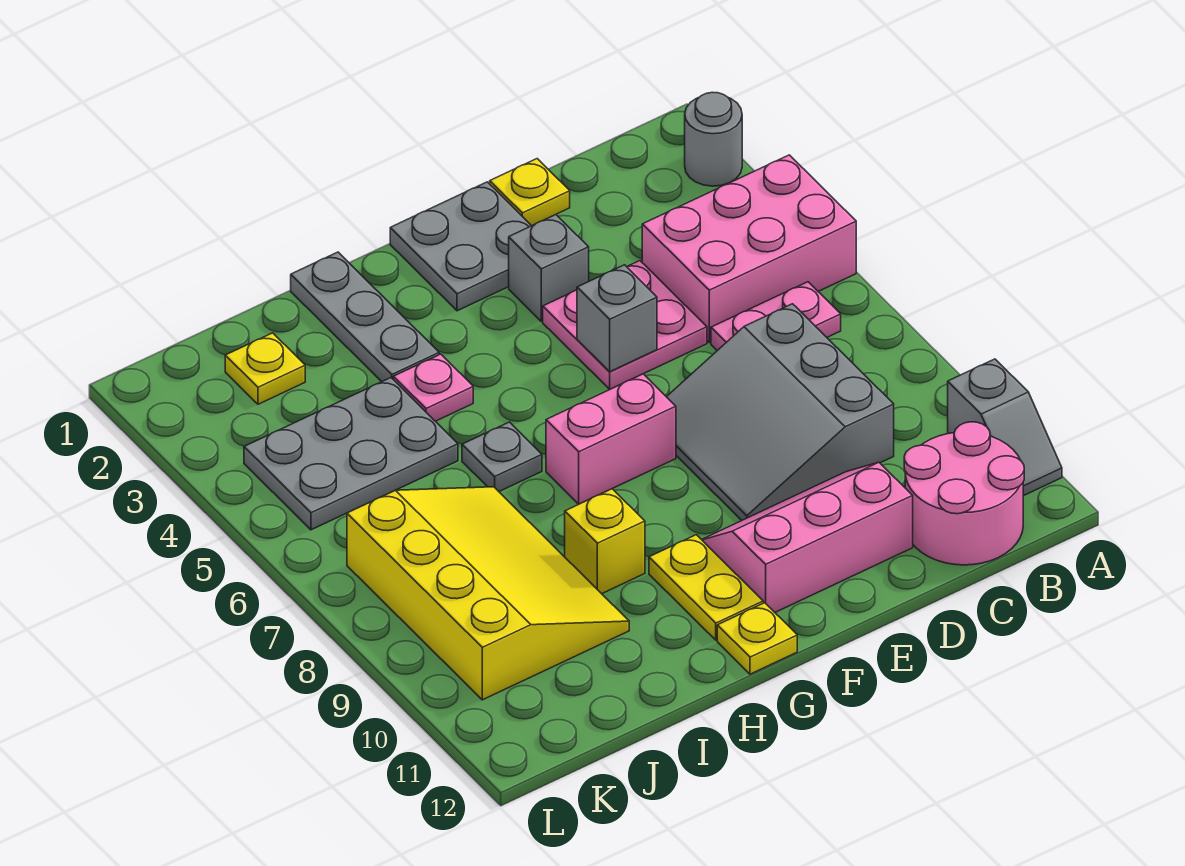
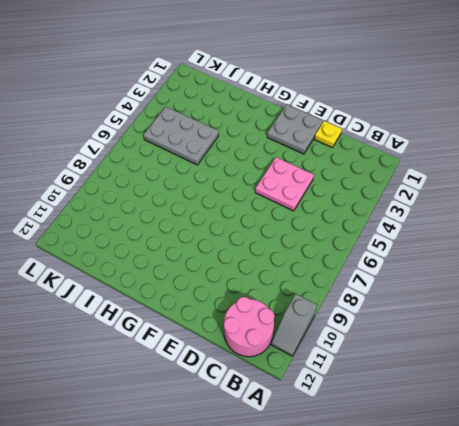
none -> grey 1x1 round brick [685,92,742,186]
none -> pink 2x3 brick [642,155,856,343]
none -> pink 1x2 plate [711,282,841,350]

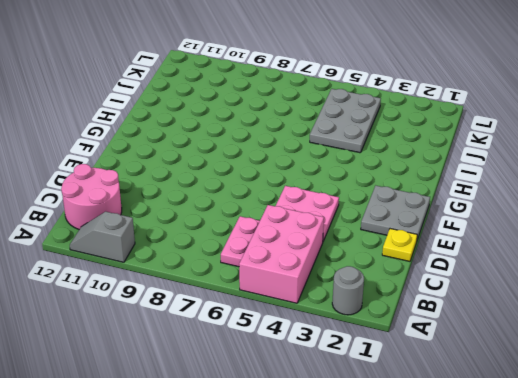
none -> grey 3x3 slope [667,304,894,520]
none -> pink 2x3 slope [702,462,913,612]
none -> grey 1x1 brick [509,215,589,321]

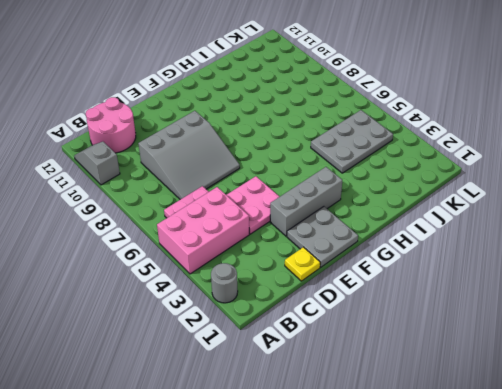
grey 3x3 slope [138,111,240,200] -> grey 3x3 slope turned to [667,304,894,520]
grey 1x3 brick [270,167,342,236] -> grey 1x1 brick [509,215,589,321]
none -> pink 2x3 slope [702,462,913,612]
none -> pink 1x2 brick [546,374,676,504]
none -> yellow 1x2 plate [649,535,763,640]

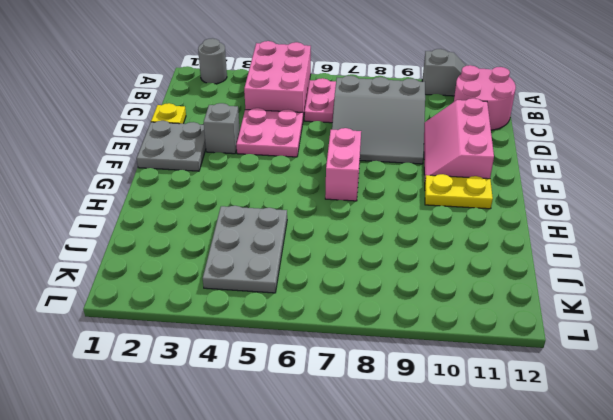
none -> yellow 1x1 plate [717,603,797,674]
none -> grey 1x3 plate [291,252,439,382]
none -> pink 1x1 plate [393,354,473,421]

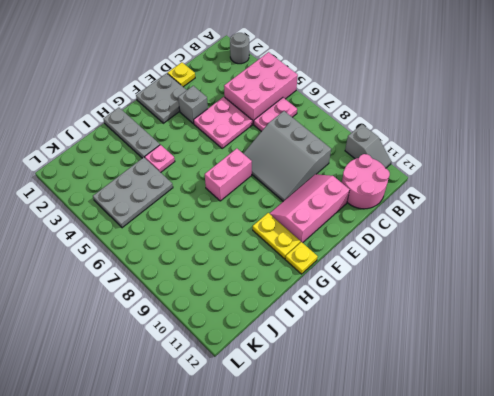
none -> grey 1x1 plate [462,422,542,491]
none -> yellow 1x1 brick [565,489,645,594]
none -> yellow 3x4 slope [347,487,629,700]

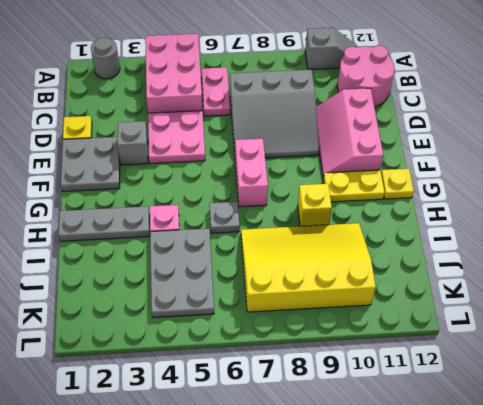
none -> yellow 1x1 plate [225,333,305,404]
none -> grey 1x1 brick [577,265,657,372]

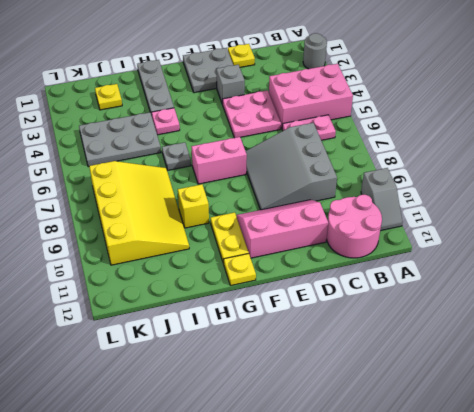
none -> grey 1x1 brick [577,265,657,372]

